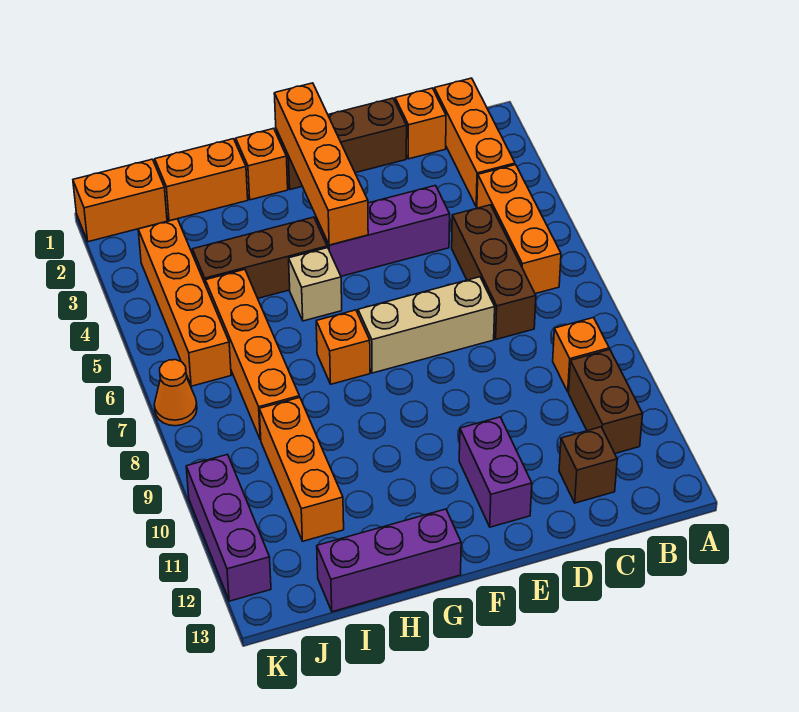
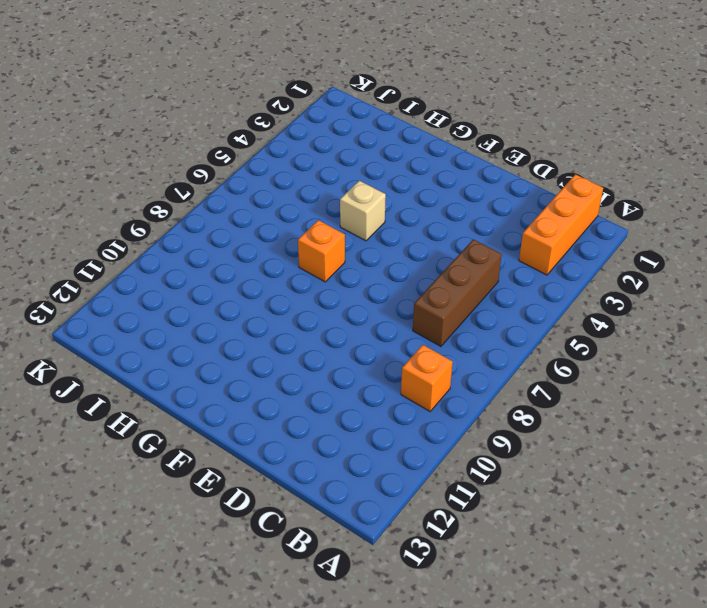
none -> orange 1x3 brick [477,165,561,294]
none -> brown 1x2 brick [569,350,643,453]
none -> orange 1x1 brick [395,88,446,159]

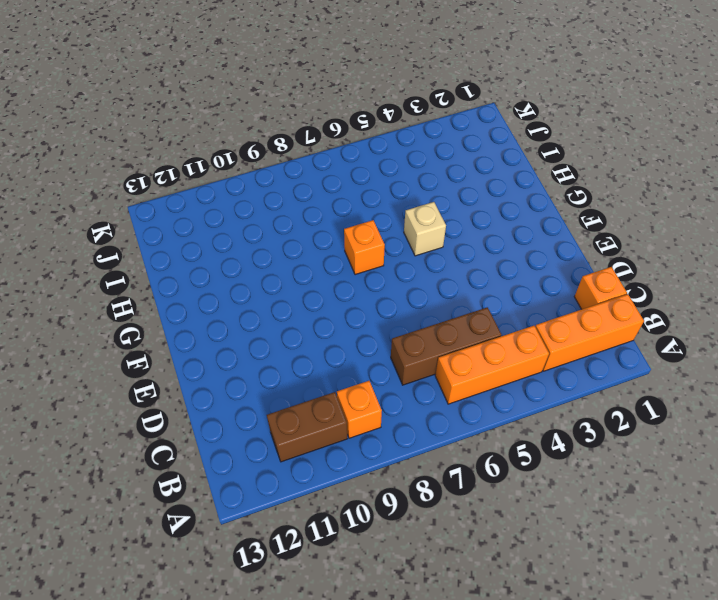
none -> brown 1x1 brick [559,427,617,503]
none -> brown 1x3 brick [276,98,407,189]
none -> purple 1x3 brick [316,186,450,276]

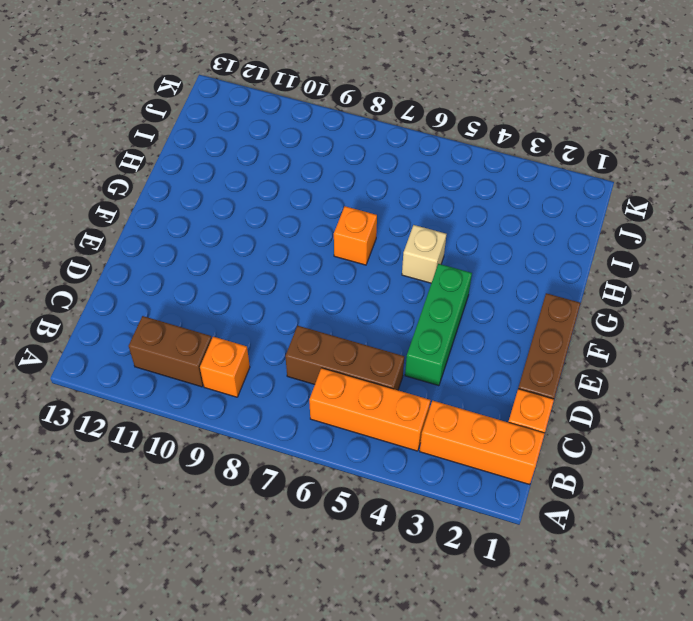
green 1x3 brick [405,264,472,386] -> purple 1x3 brick [316,186,450,276]
none -> brown 1x1 brick [559,427,617,503]
none -> tan 1x3 brick [358,277,495,373]
none -> purple 1x2 brick [459,417,532,527]

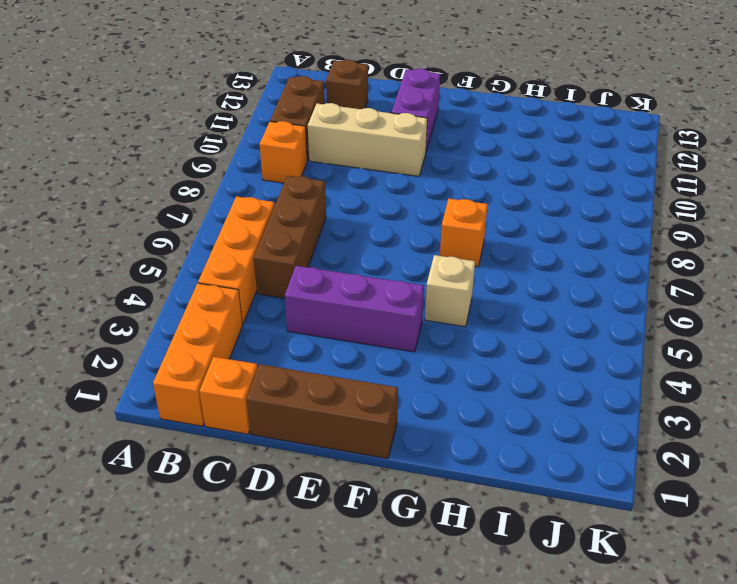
tan 1x3 brick [308,103,427,176] -> tan 1x3 brick moved to [358,277,495,373]
none -> orange 1x1 brick [236,128,288,200]
none -> brown 1x3 brick [192,217,327,298]
none -> purple 1x3 brick [317,509,461,612]

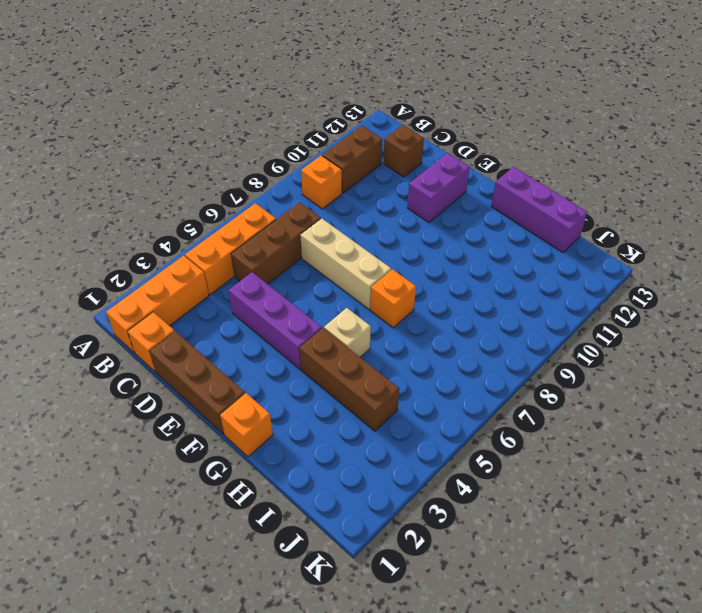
none -> orange 1x2 brick [155,139,248,221]
none -> orange 1x4 brick [205,269,299,440]
none -> orange 1x3 brick [259,397,344,541]

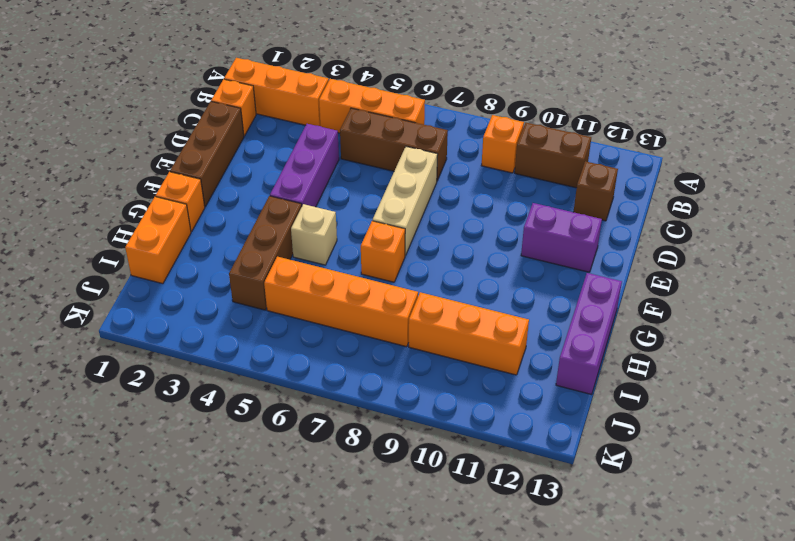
none -> orange 1x2 brick [73,159,167,242]
none -> orange 1x4 brick [138,219,231,386]
none -> orange 1x1 cone [154,360,197,426]

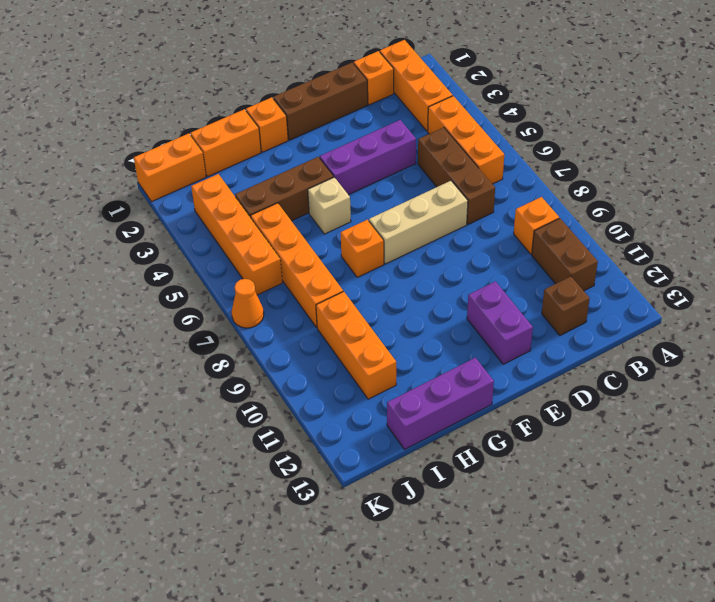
none -> purple 1x3 brick [186,454,271,601]
none -> orange 1x4 brick [274,83,368,245]

